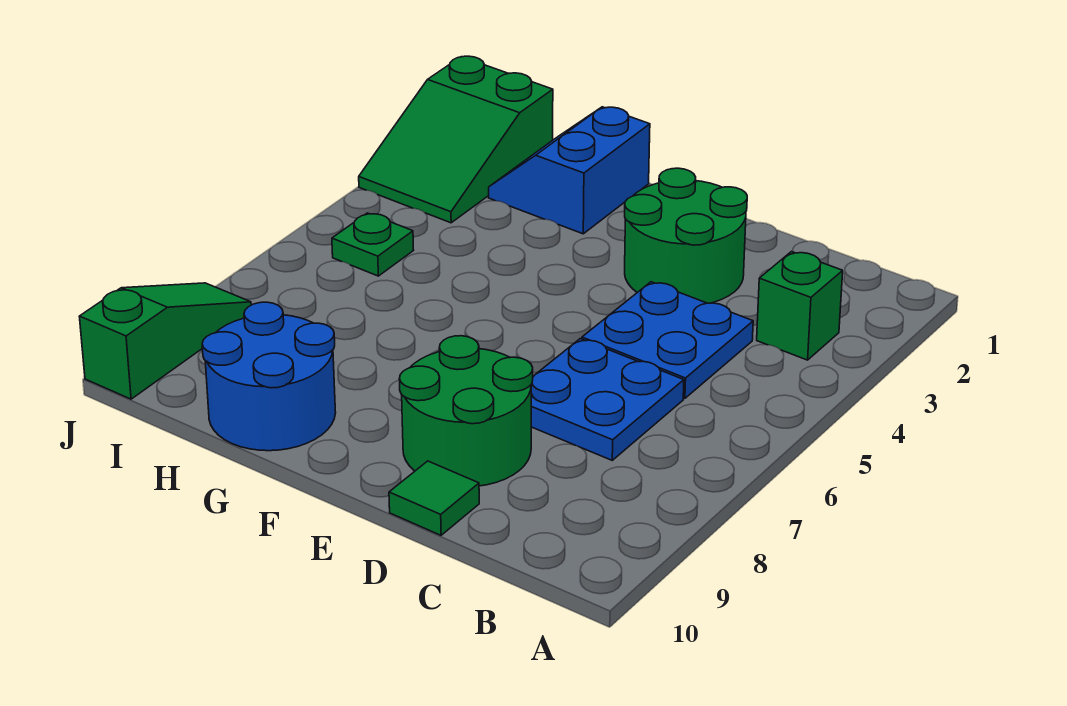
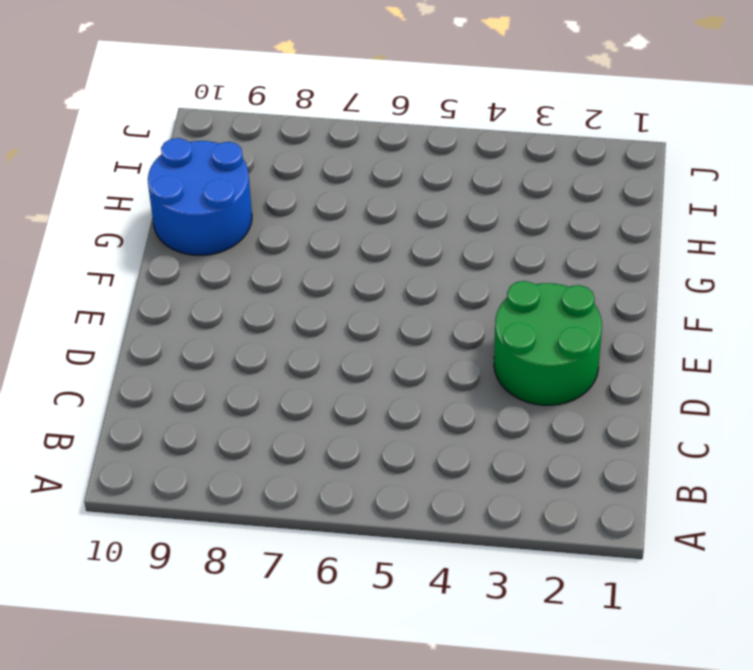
none -> green 1x1 brick [757,252,843,360]
none -> blue 2x2 plate [582,282,753,398]

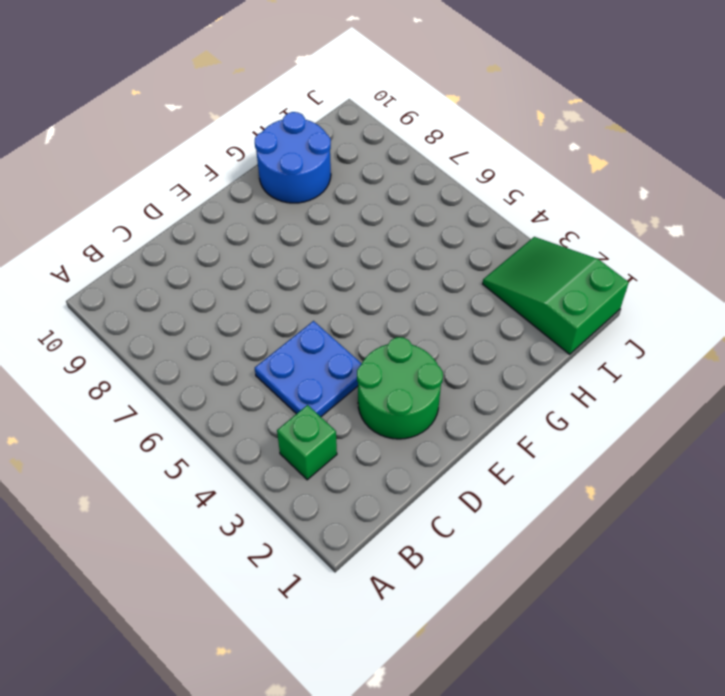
none -> blue 2x2 plate [531,339,684,460]
none -> green 2x2 round brick [399,336,533,486]

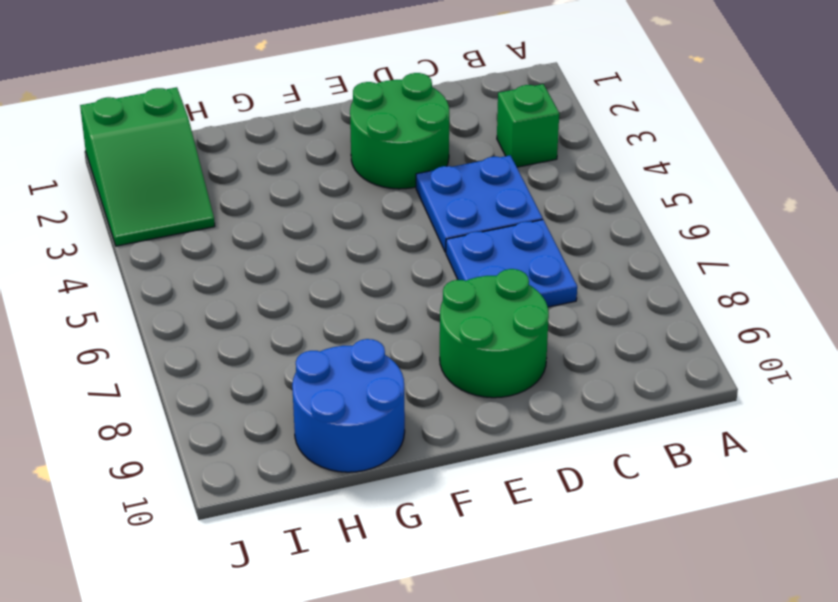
none -> green 1x1 tile [389,461,479,535]
none -> blue 2x2 slope [489,107,650,234]

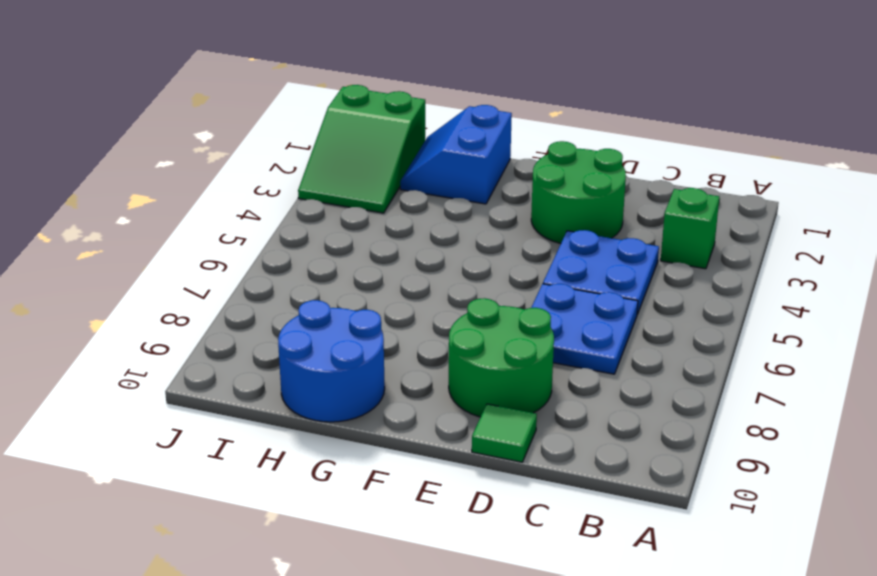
none -> green 1x1 plate [332,213,414,276]
none -> green 1x3 slope [79,283,251,399]

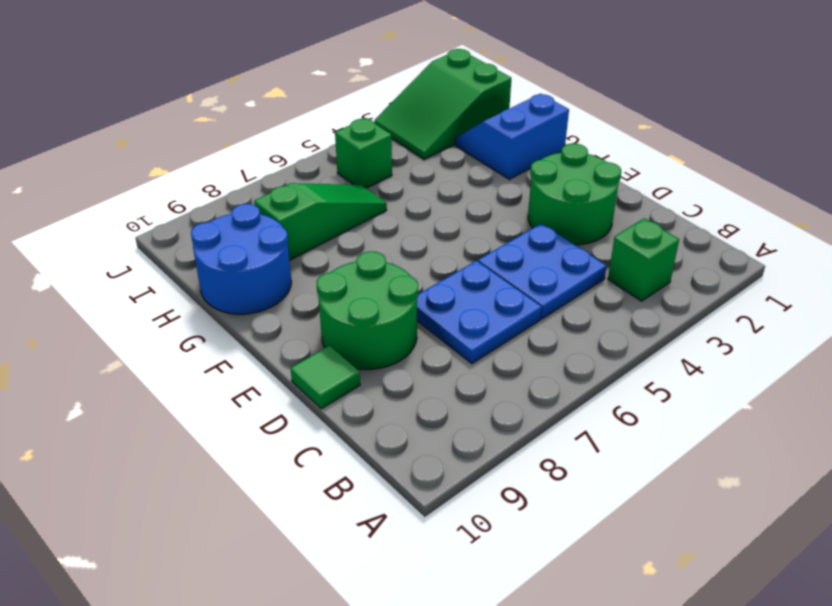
green 1x3 slope [254,183,387,261] -> green 1x3 slope moved to [79,283,251,399]
green 1x1 brick [335,118,392,188] -> green 1x1 plate [332,213,414,276]

